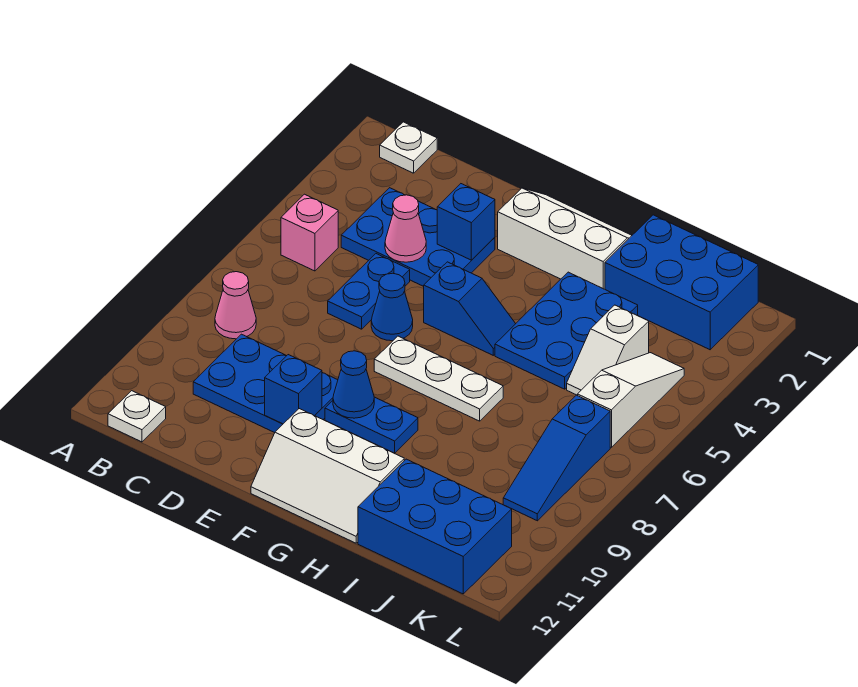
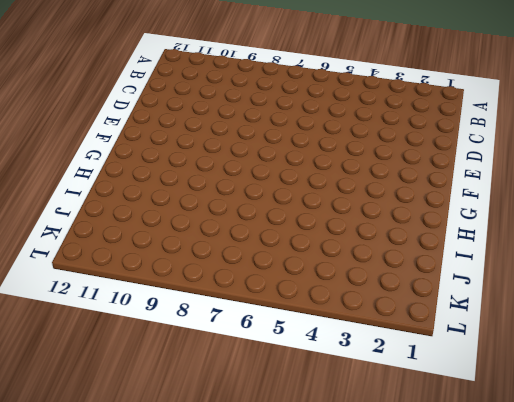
none -> white 1x1 plate [380,122,437,173]
none -> pink 1x1 brick [281,194,338,271]
none -> pink 1x1 cone [215,272,256,339]

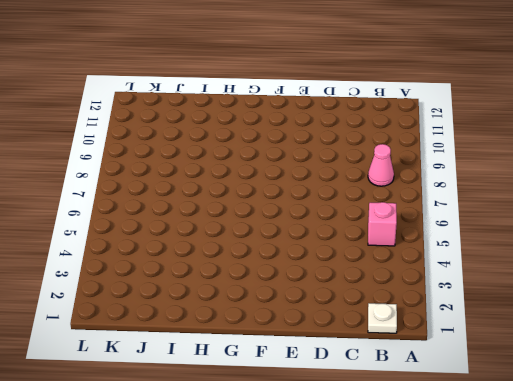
none -> white 1x1 plate [108,391,166,442]
none -> blue 2x3 plate [341,188,495,286]
none -> blue 2x3 plate [193,334,338,433]

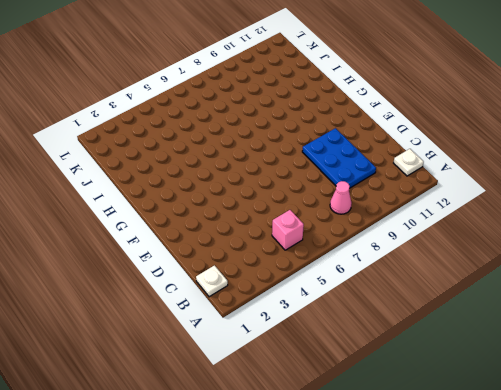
none -> blue 2x3 plate [341,188,495,286]
none -> blue 1x2 plate [328,254,410,329]
none -> blue 1x1 cone [371,273,413,341]

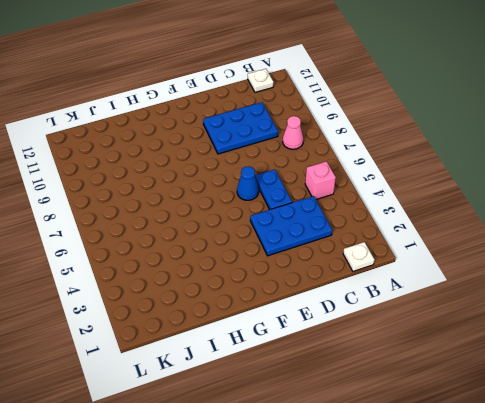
none -> white 2x3 slope [498,188,632,289]
none -> blue 1x2 slope [424,262,515,355]
none -> white 1x3 plate [374,336,503,421]

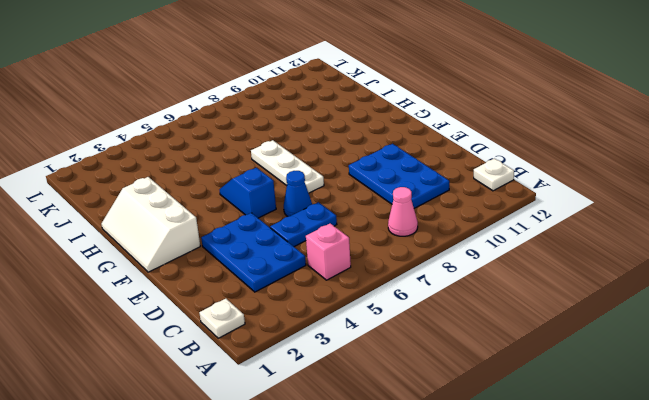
none -> blue 1x2 plate [325,397,418,453]
none -> white 2x3 slope [251,409,404,543]
none -> blue 2x3 plate [495,272,638,389]

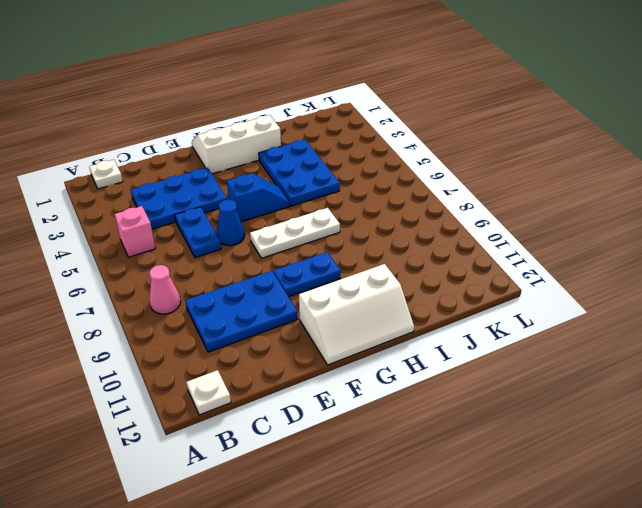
none -> blue 2x3 brick [605,215,758,350]
none -> blue 2x3 brick [358,459,512,594]
none -> white 1x2 slope [567,305,649,395]

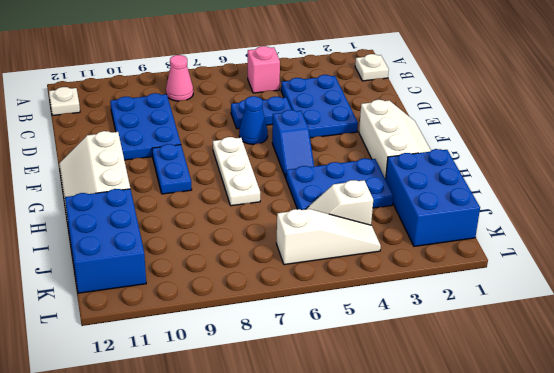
none -> blue 1x3 slope [503,395,610,521]
none -> pink 1x1 cone [385,195,426,262]
none -> blue 1x1 brick [437,184,495,260]

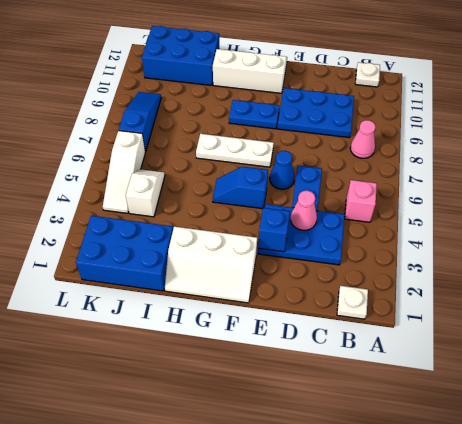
none -> blue 2x3 plate [495,272,638,389]
none -> blue 1x1 brick [265,355,322,424]
none -> blue 1x1 cone [333,351,374,418]

